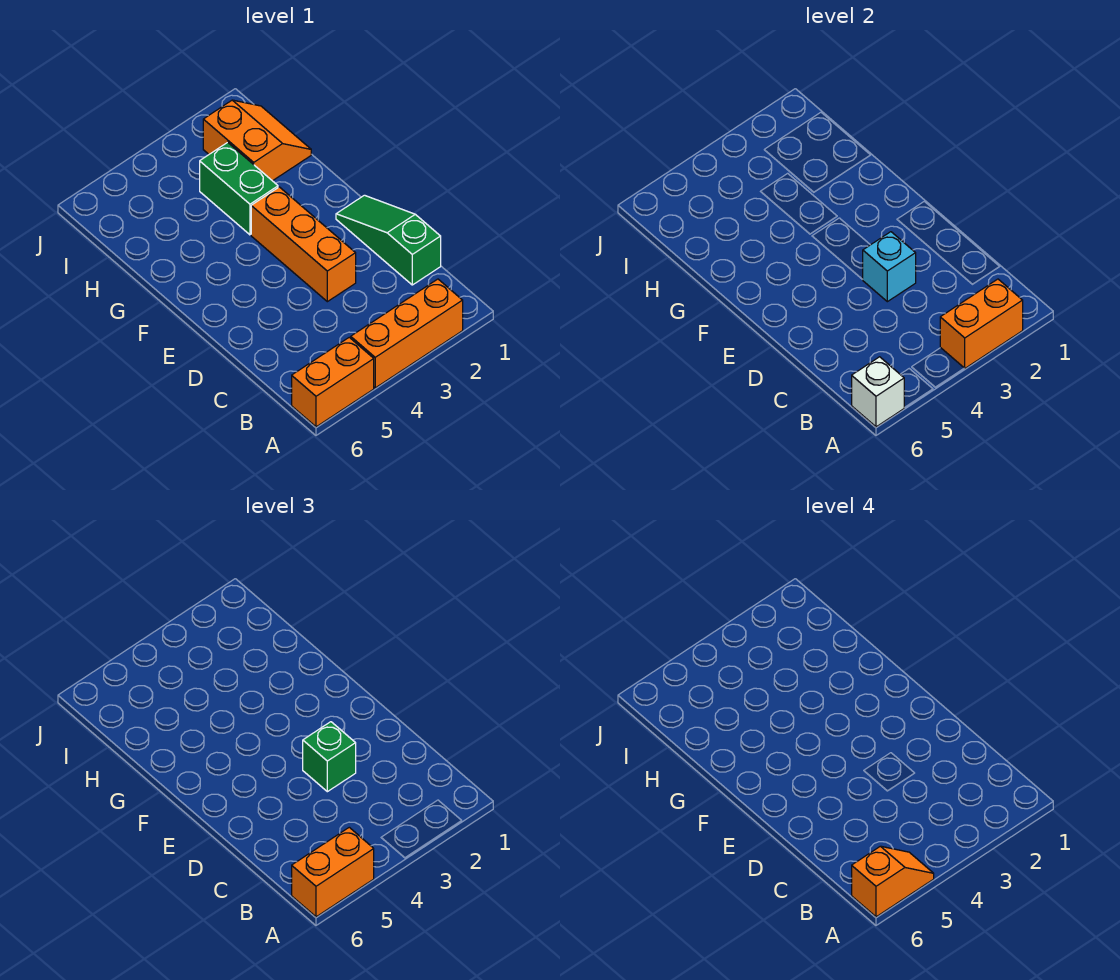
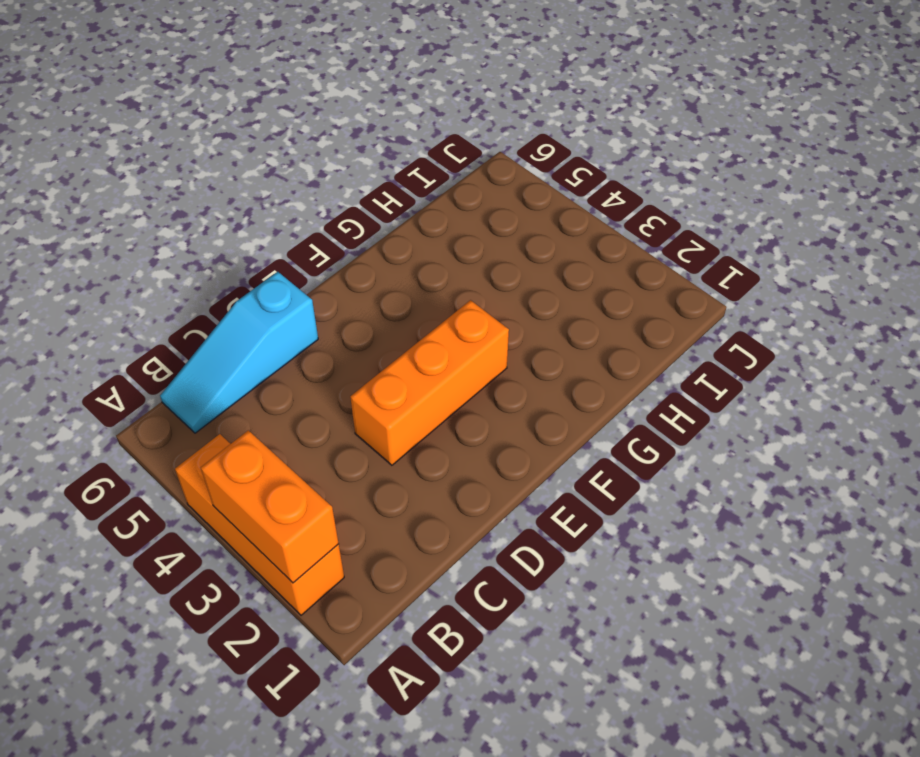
cyan 1x3 slope [160,272,318,433] -> none
none -> orange 1x2 brick [292,337,374,427]
none -> green 1x3 slope [336,195,441,285]
none -> green 1x2 brick [200,142,278,235]

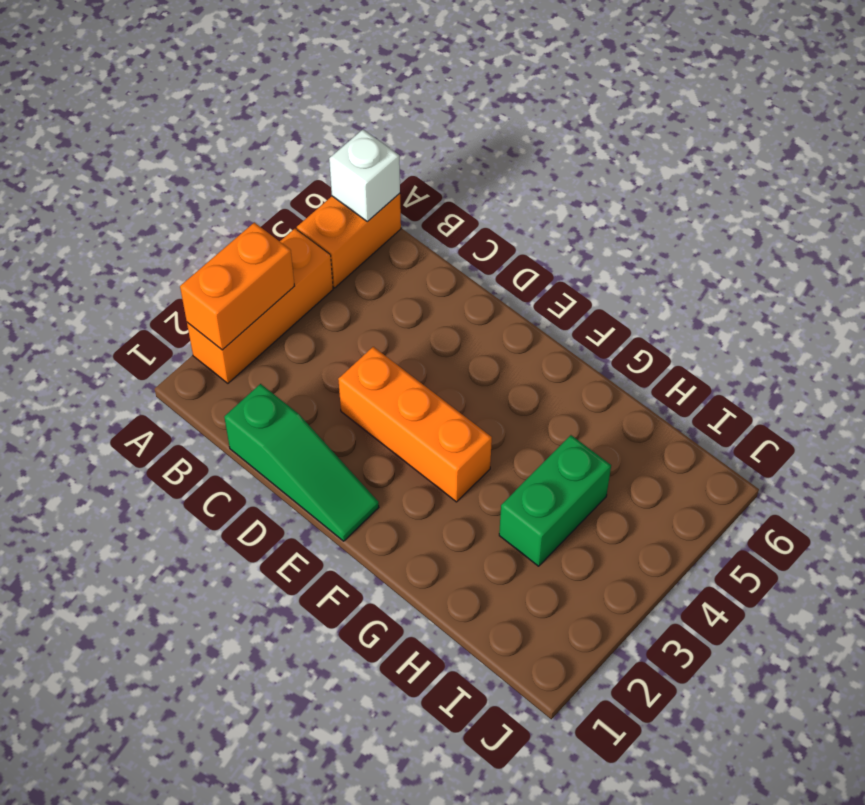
green 1x2 brick [499,435,611,566] -> green 1x2 brick turned to [200,142,278,235]
none -> orange 2x2 slope [203,100,311,181]
none -> cyan 1x1 brick [862,232,916,302]
none -> orange 1x2 brick [292,827,374,917]

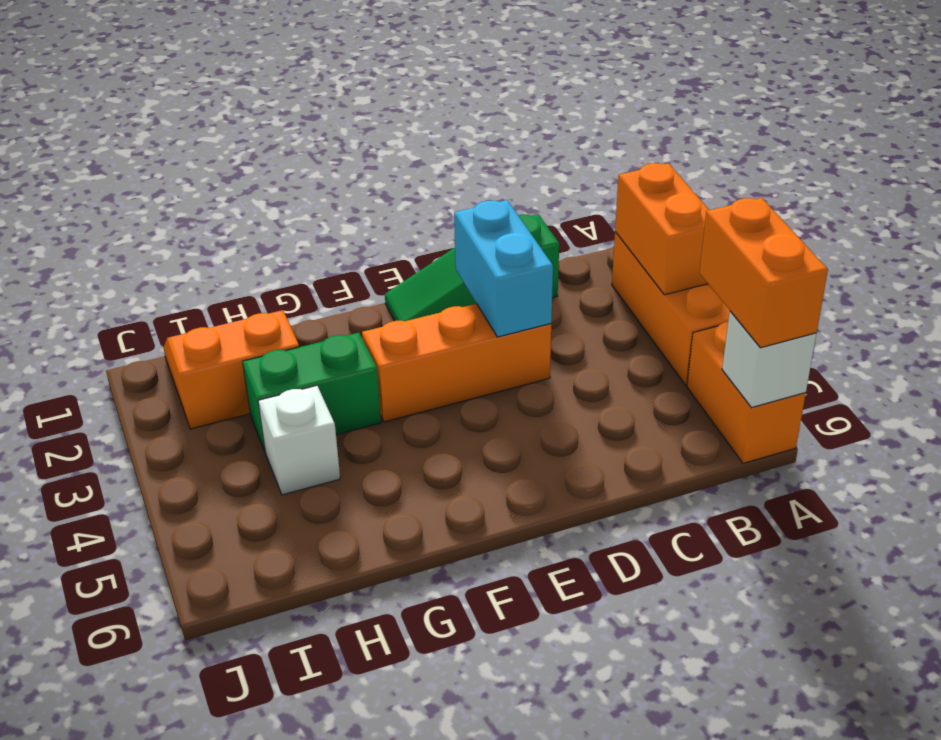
cyan 1x2 brick [454,200,553,337] -> cyan 1x1 brick [862,232,916,302]
white 1x1 brick [258,386,340,495] -> none
none -> green 1x1 brick [303,722,356,792]
none -> orange 1x2 slope [852,846,934,917]

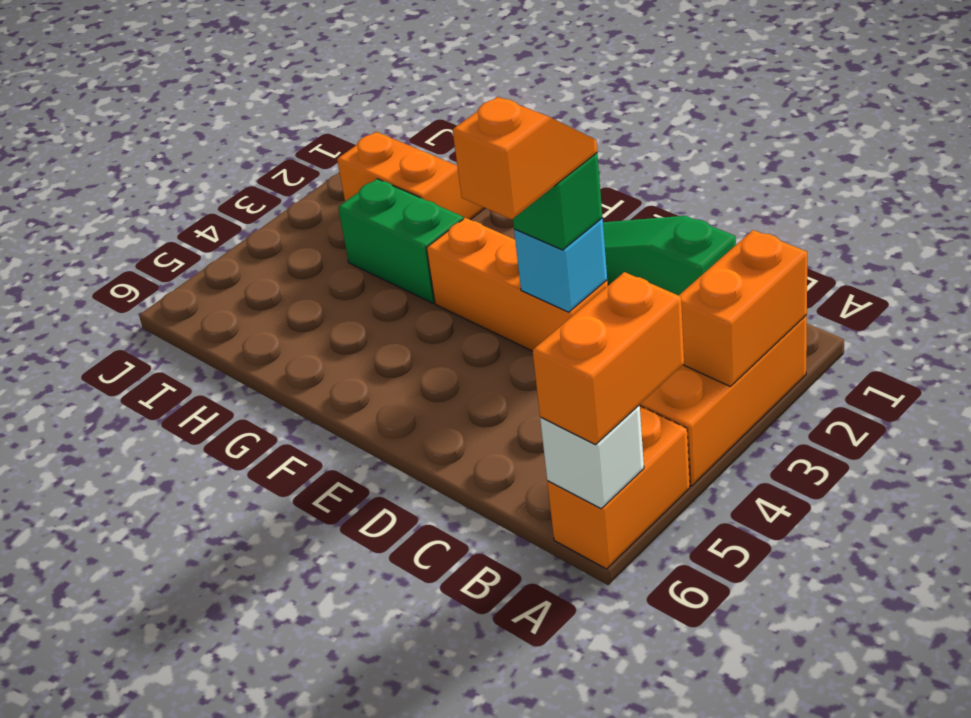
orange 1x2 slope [453,97,597,219] -> orange 1x2 slope moved to [852,846,934,917]

